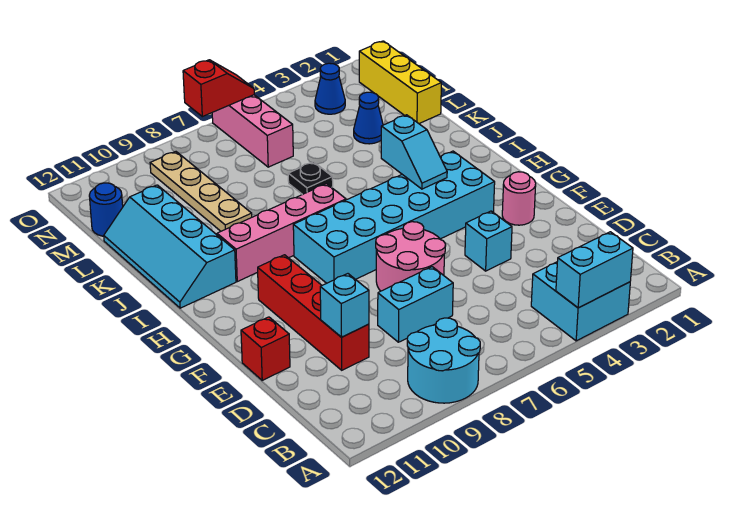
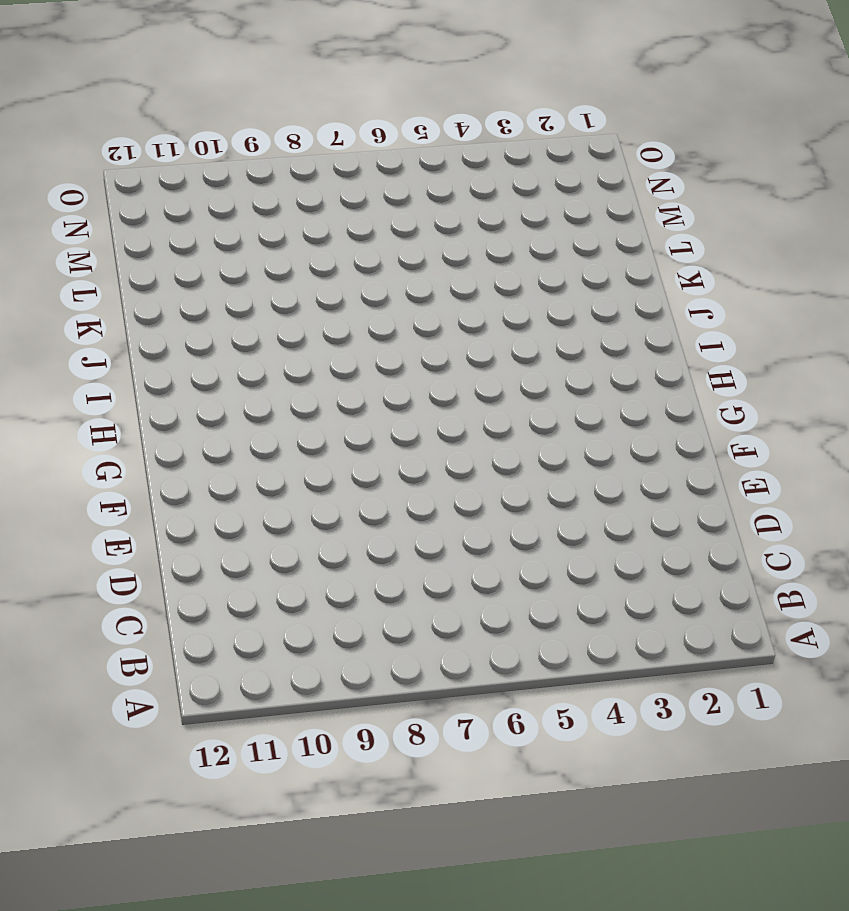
none -> cyan 2x2 brick [531,262,630,341]
none -> cyan 2x2 round brick [407,318,480,403]
none -> cyan 1x2 brick [378,267,453,342]

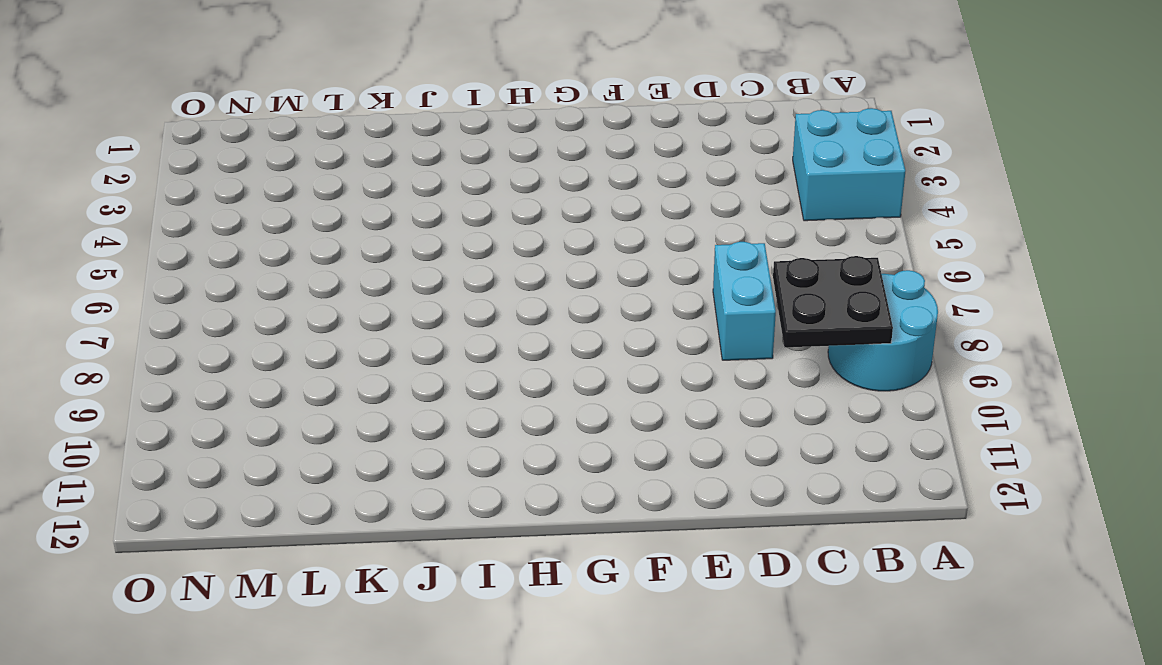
black 2x2 plate [773,256,893,347] -> none
none -> red 1x4 brick [258,255,369,370]
none -> cyan 1x1 brick [465,211,512,271]
none -> pink 2x2 round brick [376,222,446,291]

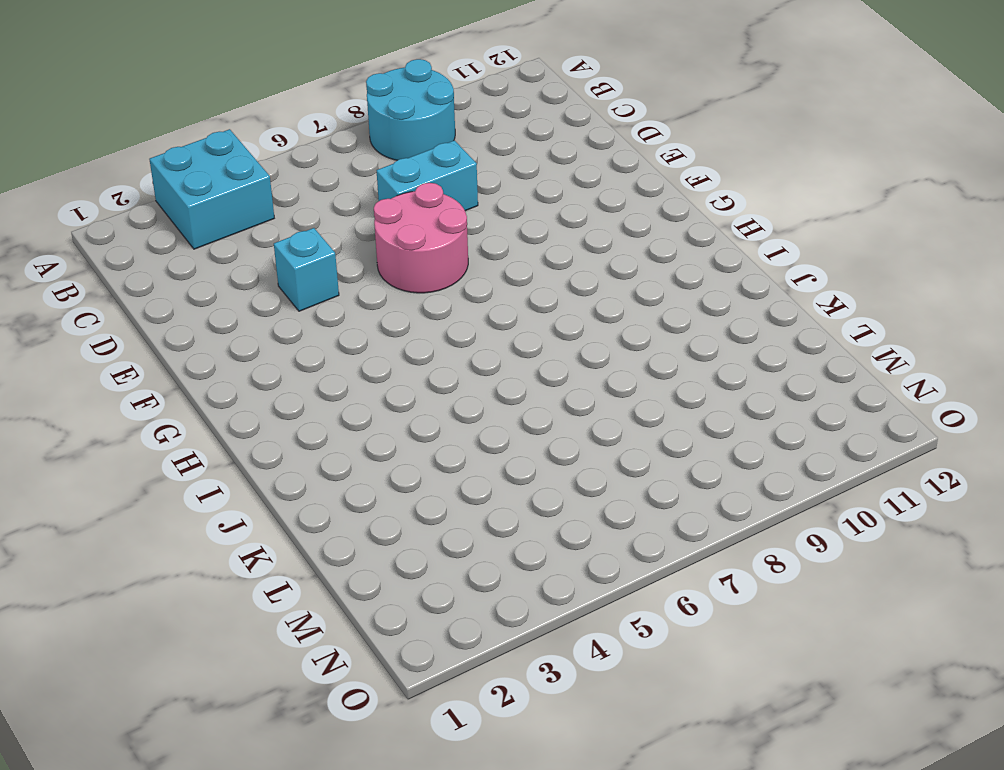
none -> red 1x4 brick [258,255,369,370]
none -> red 1x1 brick [241,317,290,380]
none -> pink 1x1 round brick [502,172,536,225]

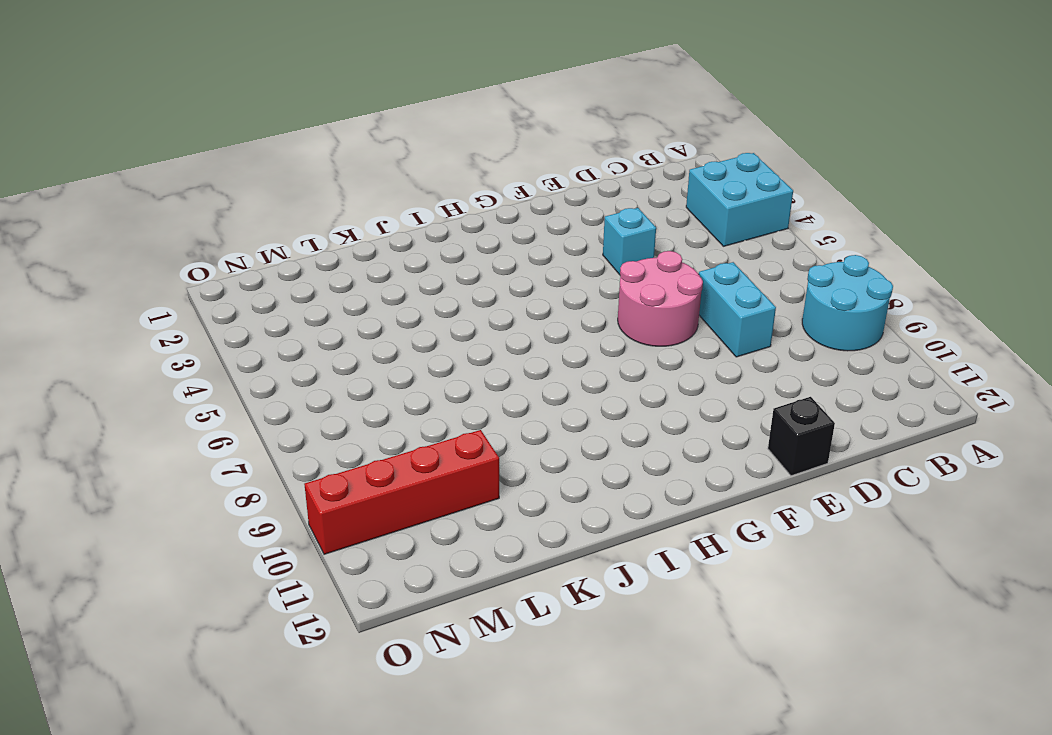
black 1x1 brick [768,397,835,476] -> red 1x1 brick [241,317,290,380]
red 1x4 brick [304,430,499,554] -> red 1x4 brick moved to [258,255,369,370]
none -> pink 1x1 round brick [502,172,536,225]
none -> cyan 2x6 brick [293,151,495,283]
none -> pink 1x4 brick [217,184,346,282]

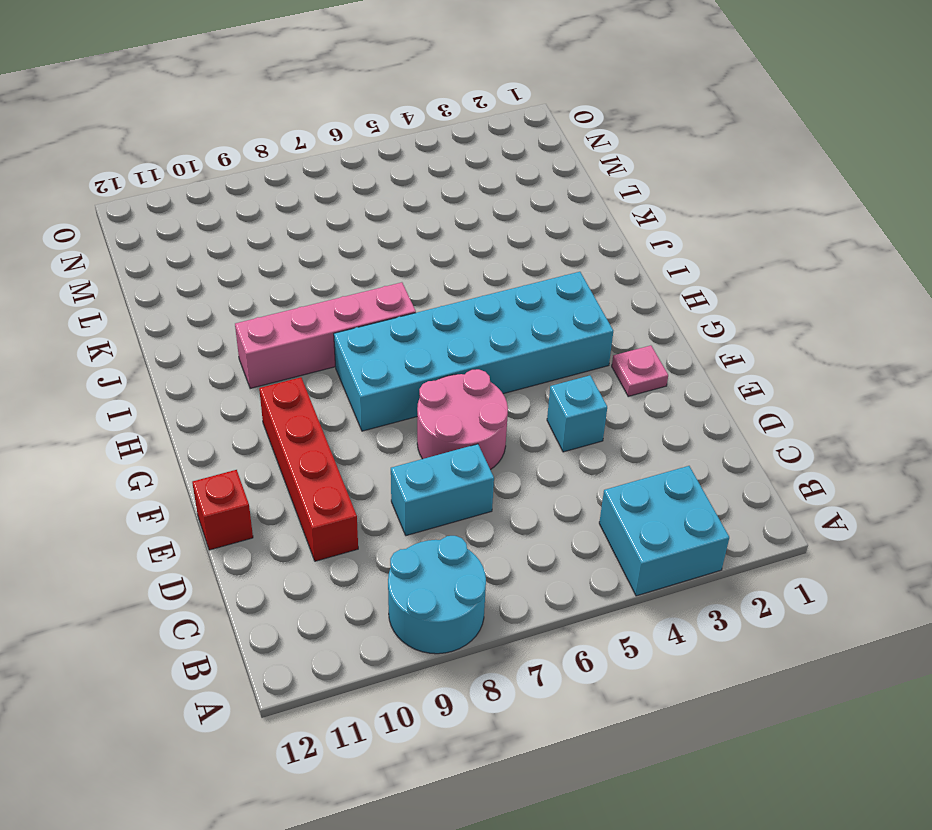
pink 1x1 plate [612,345,668,396] -> pink 1x1 round brick [502,172,536,225]
none -> cyan 2x4 slope [104,185,236,308]
none -> black 1x1 plate [288,162,333,195]
none -> tan 1x4 plate [150,152,252,231]

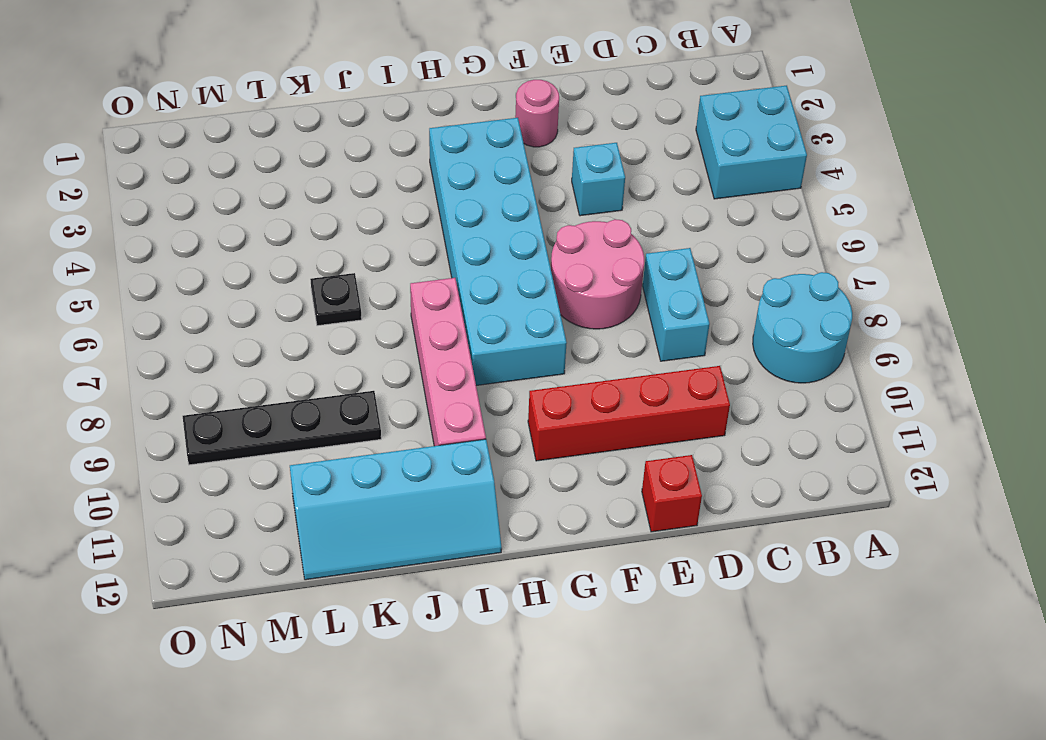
black 1x4 plate [183,391,381,465] -> tan 1x4 plate [150,152,252,231]
none -> yellow 1x3 brick [359,41,441,124]
none -> blue 1x1 cone [354,92,383,144]
none -> pink 1x3 brick [212,95,293,167]

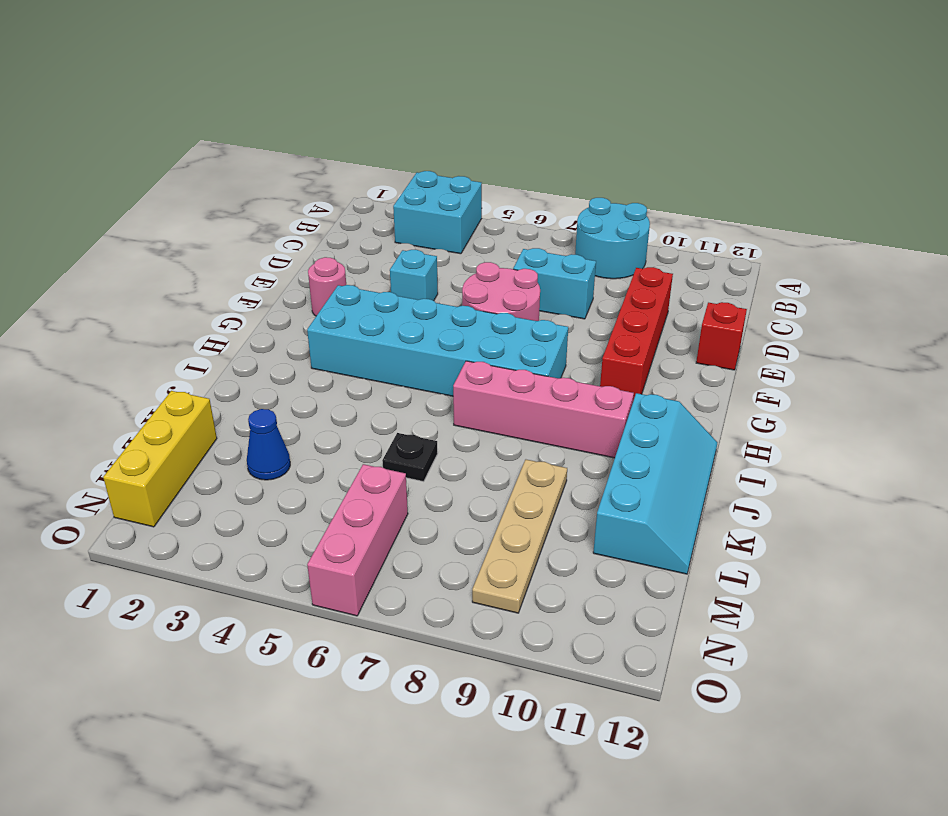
none -> blue 1x1 round brick [89,183,123,236]
none -> blue 1x1 cone [315,63,345,114]
none -> cyan 1x2 brick [556,232,633,308]

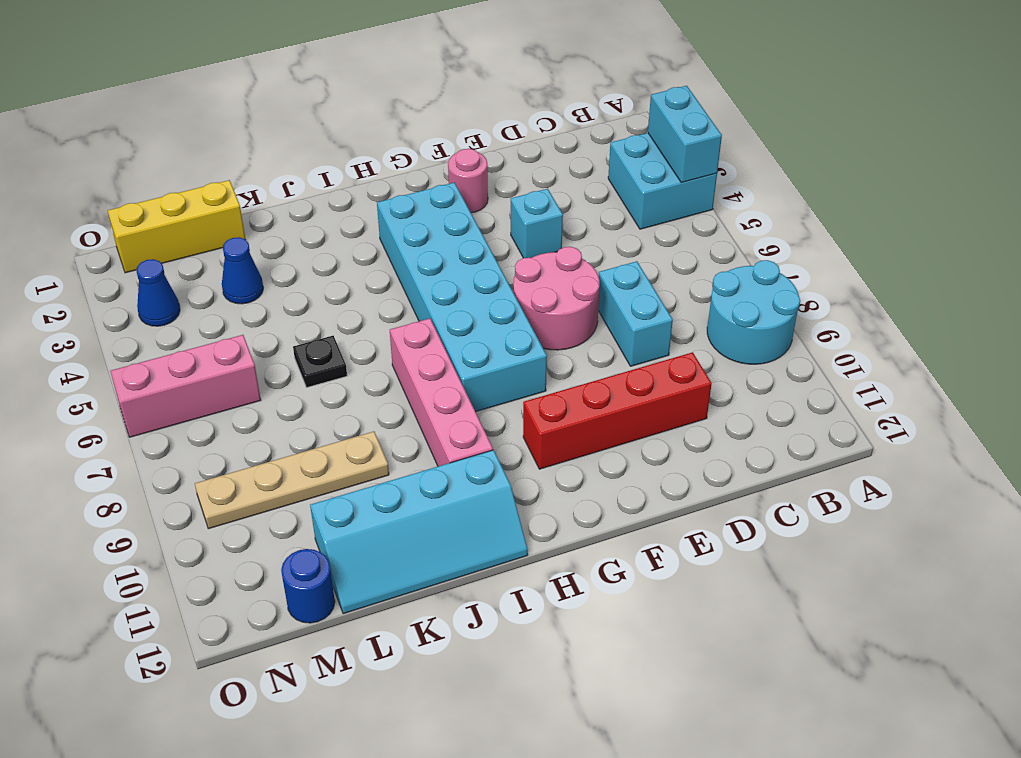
none -> red 1x1 brick [241,317,290,380]
none -> cyan 1x1 brick [320,274,369,337]
none -> cyan 1x2 slope [381,115,447,189]

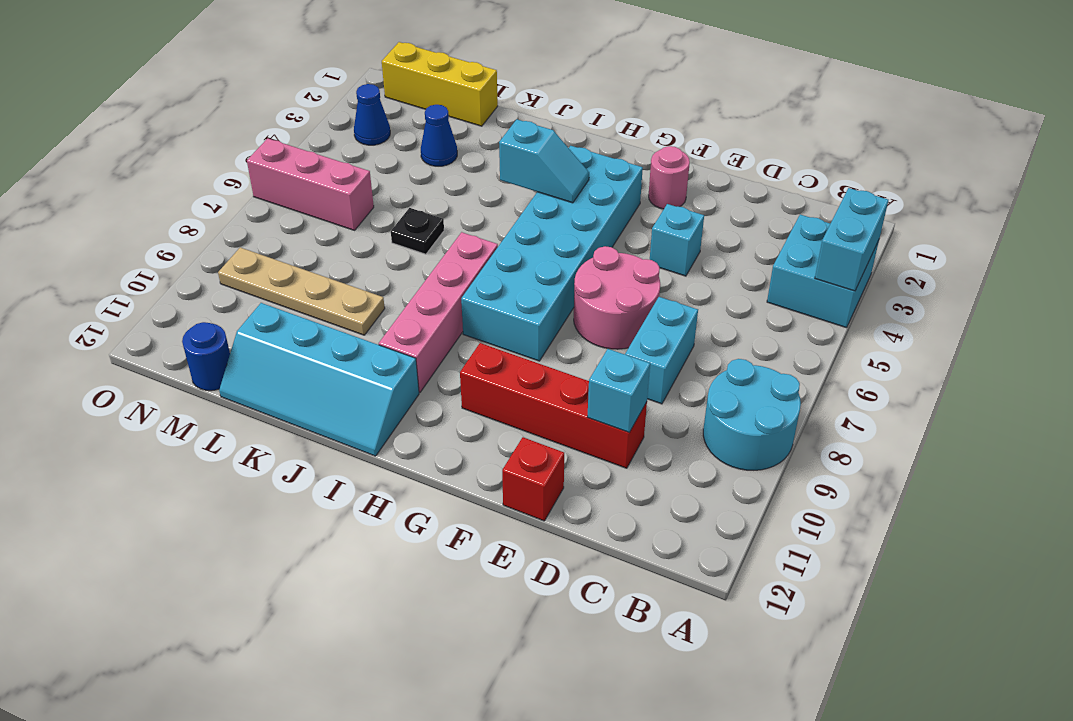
none -> red 1x2 slope [183,60,254,117]

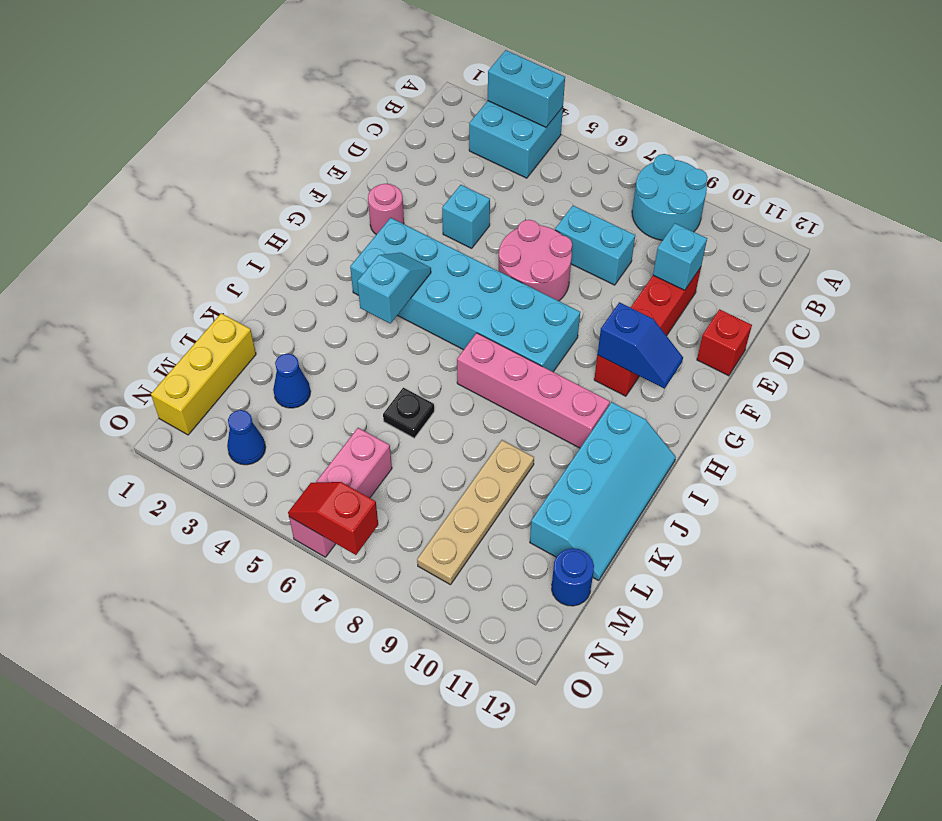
blue 1x2 slope [597,302,683,389] -> none

